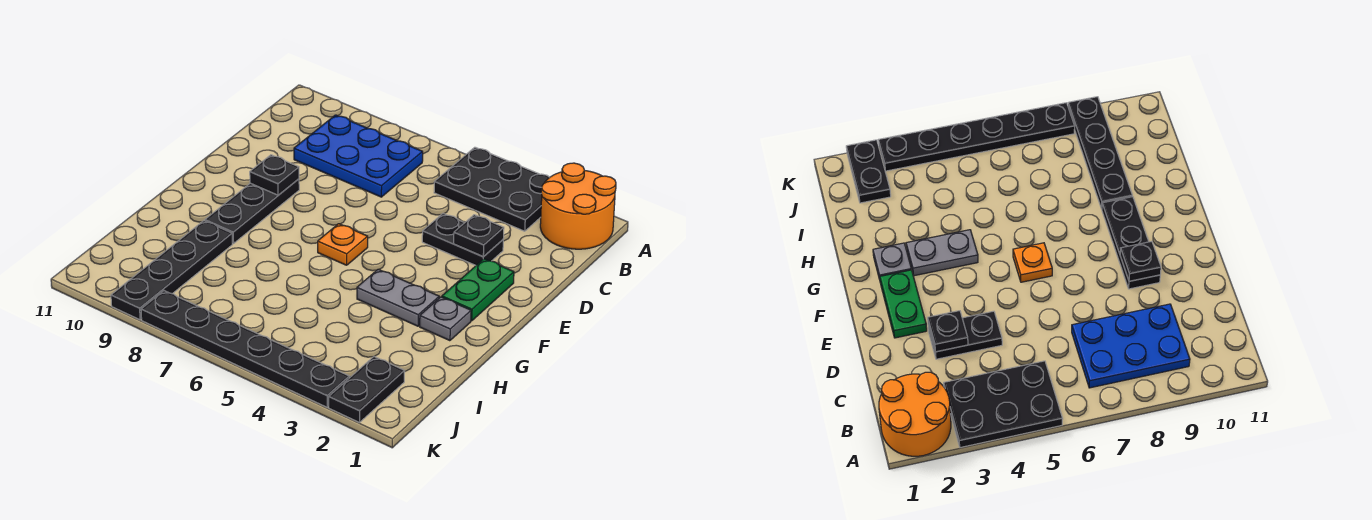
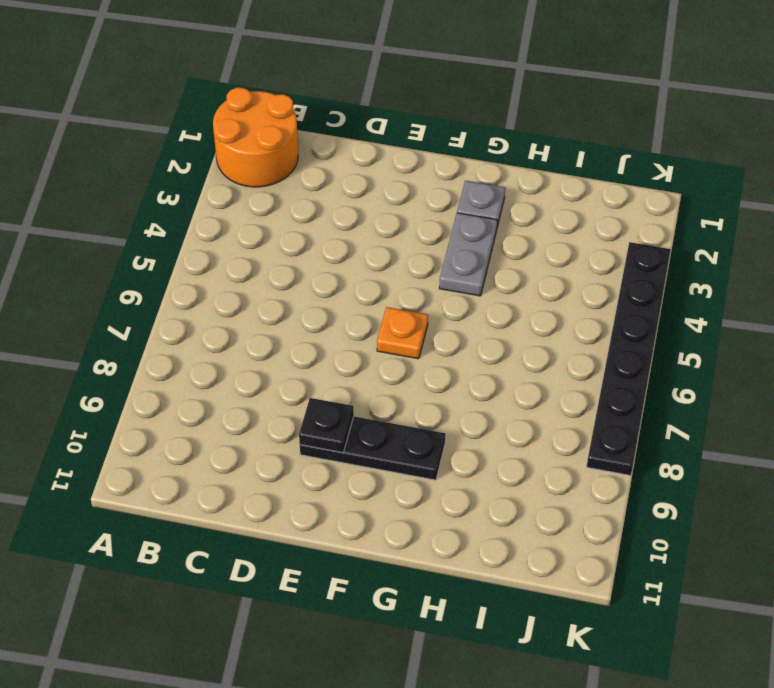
none -> black 2x3 plate [434,147,550,231]
none -> blue 2x3 plate [294,115,423,197]
none -> black 1x2 plate [422,214,503,265]

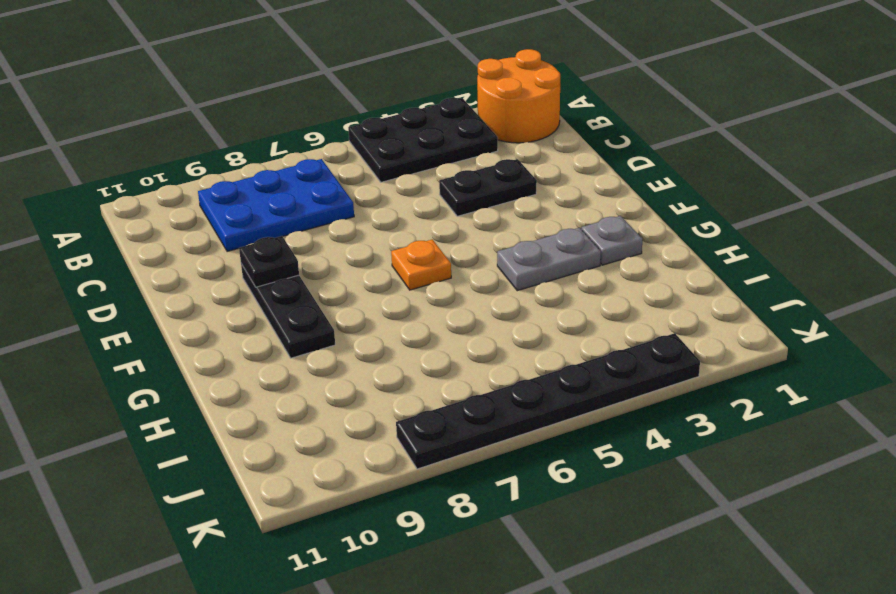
none -> green 1x2 plate [442,259,514,321]
none -> black 1x4 plate [111,221,232,320]
none -> black 1x2 plate [329,356,405,423]

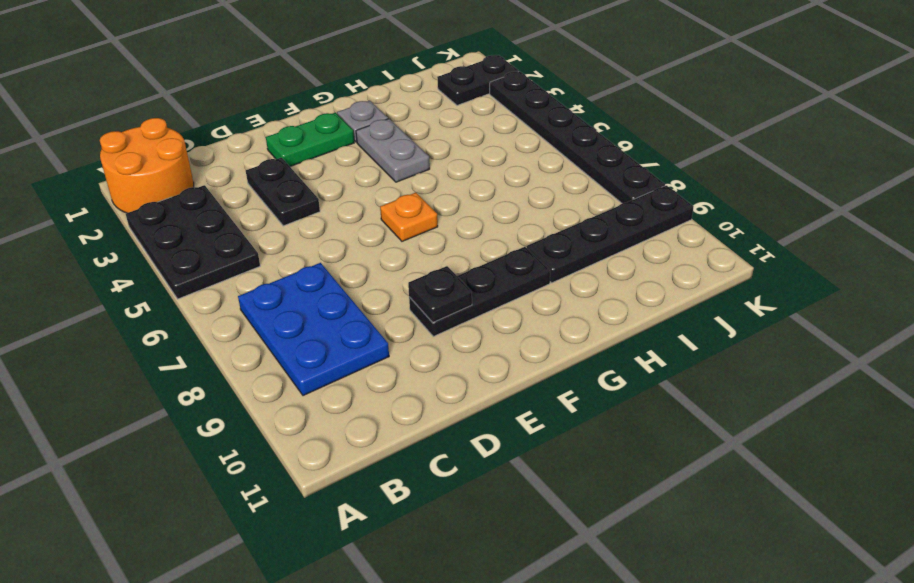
none -> black 1x1 plate [454,215,504,257]

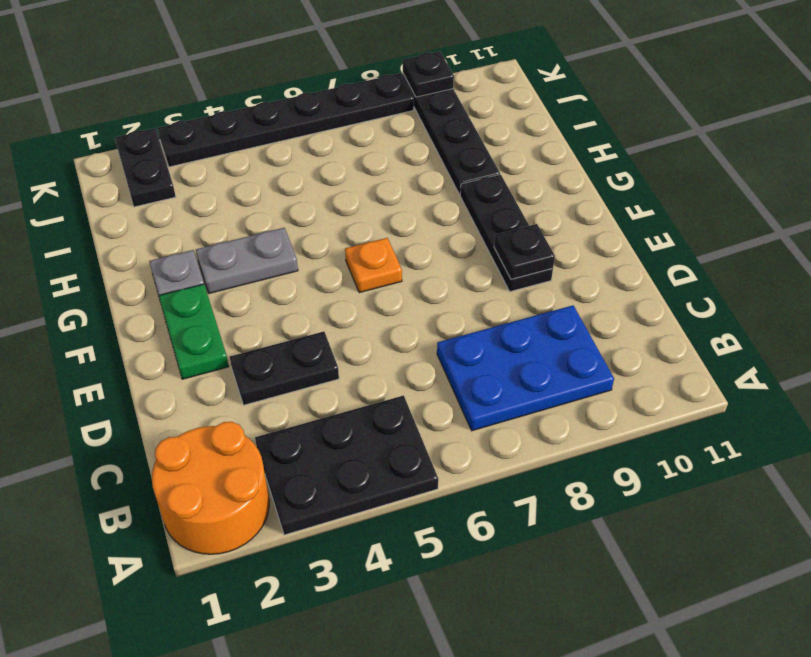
black 1x1 plate [403,51,454,97] -> black 1x1 plate moved to [454,215,504,257]

